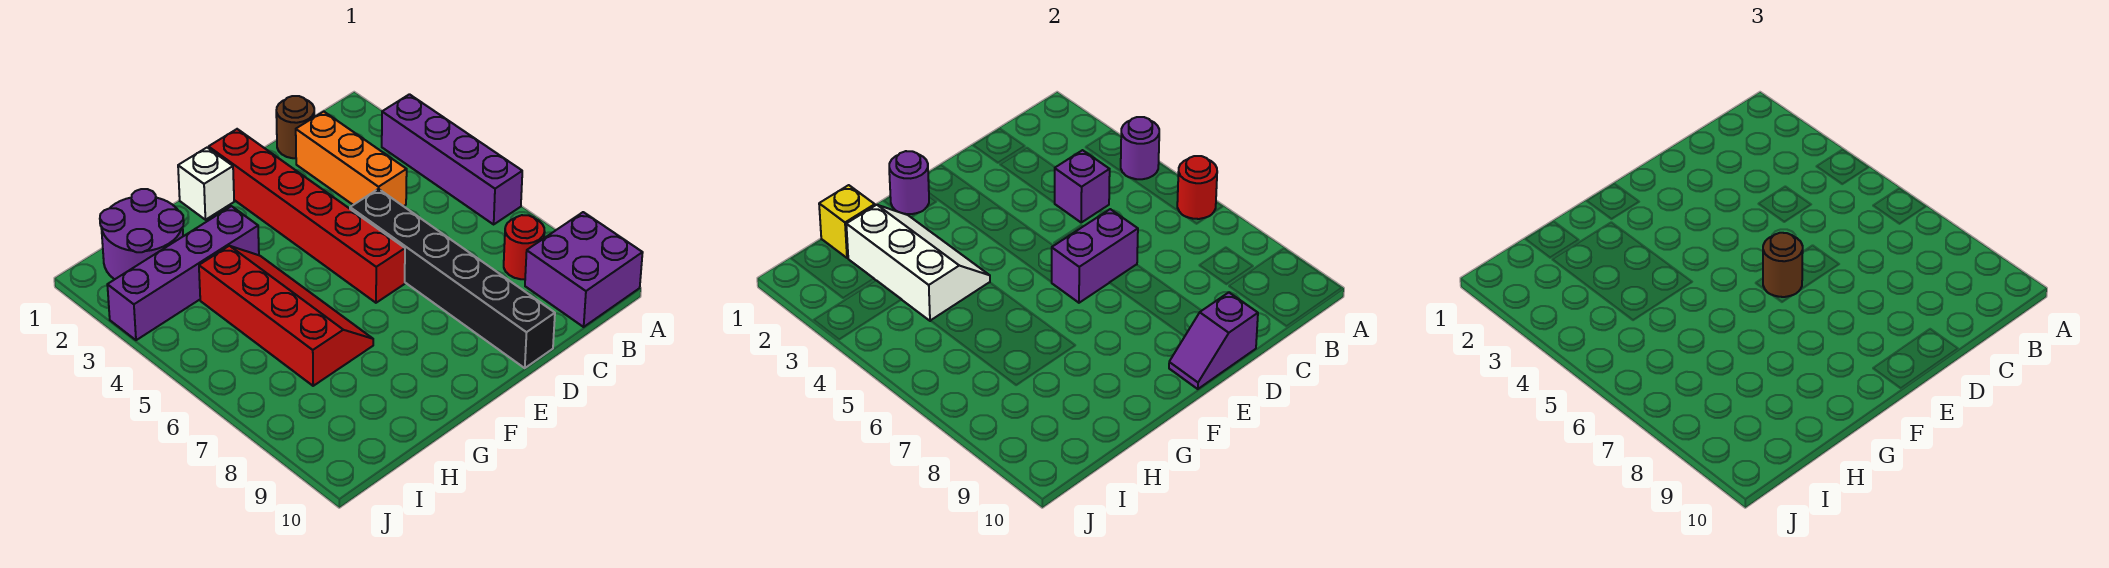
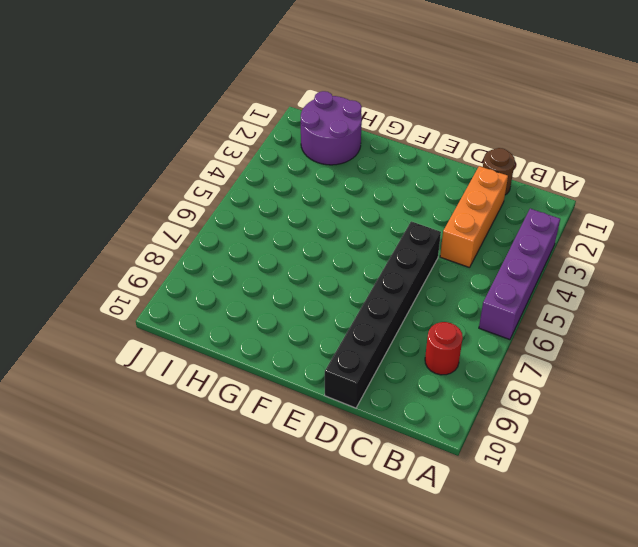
none -> purple 2x2 brick [525,212,643,327]
none -> red 1x6 brick [209,129,405,303]
none -> white 1x1 brick [178,148,234,220]

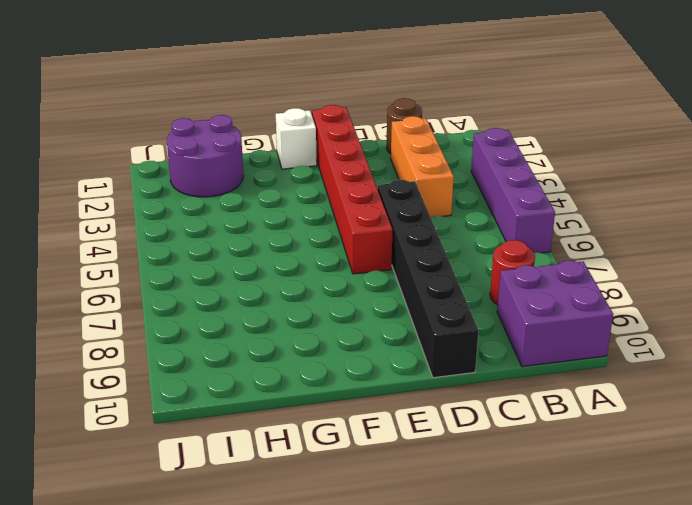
none -> purple 1x4 brick [107,206,259,340]
none -> red 2x4 slope [199,246,373,386]
none -> purple 1x1 round brick [1121,117,1159,179]

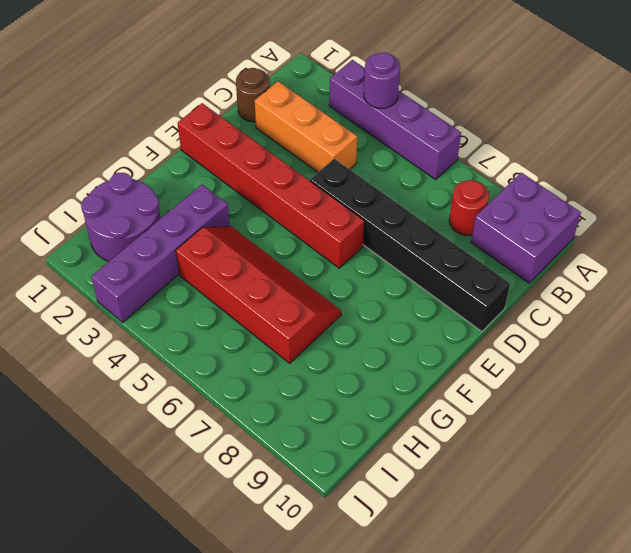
none -> white 1x1 brick [178,148,234,220]
none -> red 1x1 round brick [1177,156,1217,219]
none -> purple 1x1 brick [1055,150,1110,222]

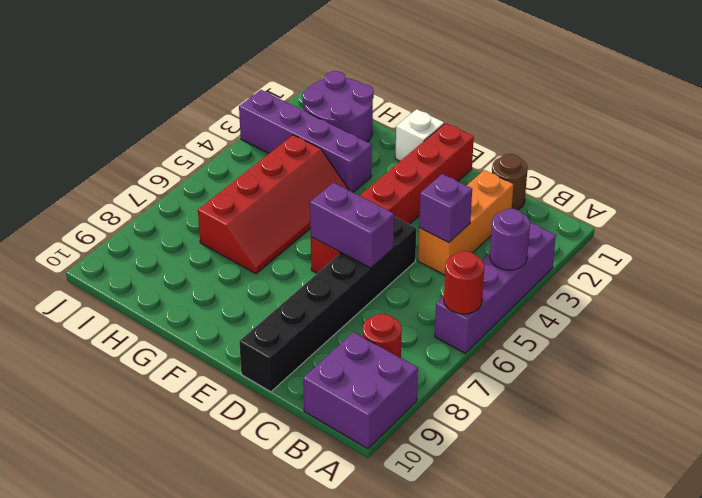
none -> purple 1x2 slope [1169,292,1258,389]
none -> purple 1x1 round brick [889,151,929,214]
none -> white 2x3 slope [846,205,990,321]

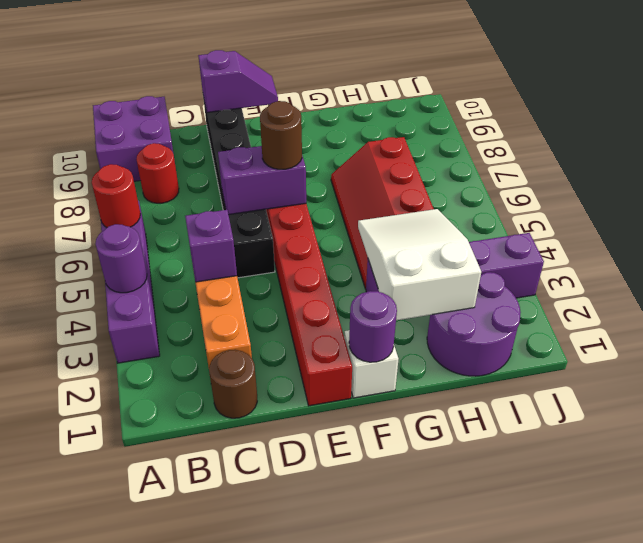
white 2x3 slope [358,209,481,320] -> white 2x3 slope turned to [846,205,990,321]
none -> yellow 1x1 brick [819,185,875,258]

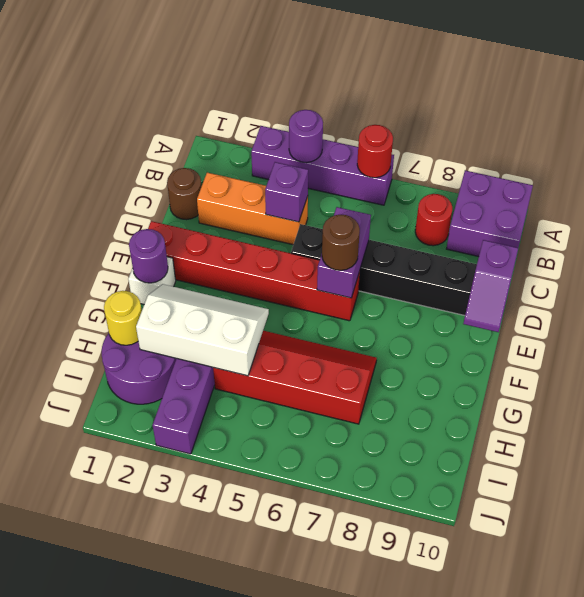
yellow 1x1 round brick [104,291,142,345] -> yellow 1x1 brick [819,185,875,258]

